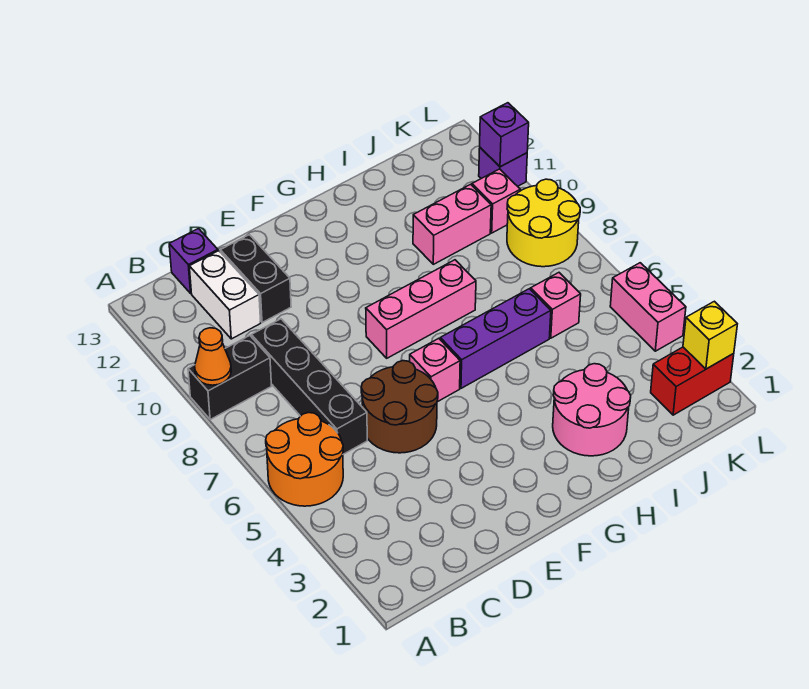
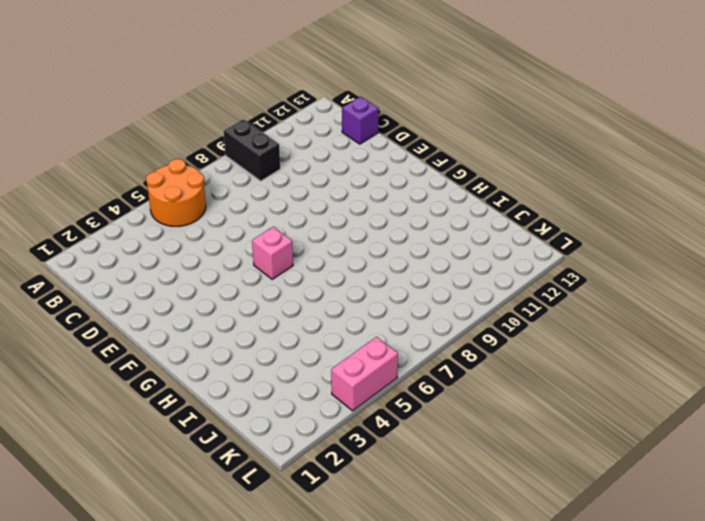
none -> black 1x4 brick [251,319,367,454]
none -> white 1x2 brick [189,251,261,339]
none -> brown 2x2 round brick [361,361,438,453]

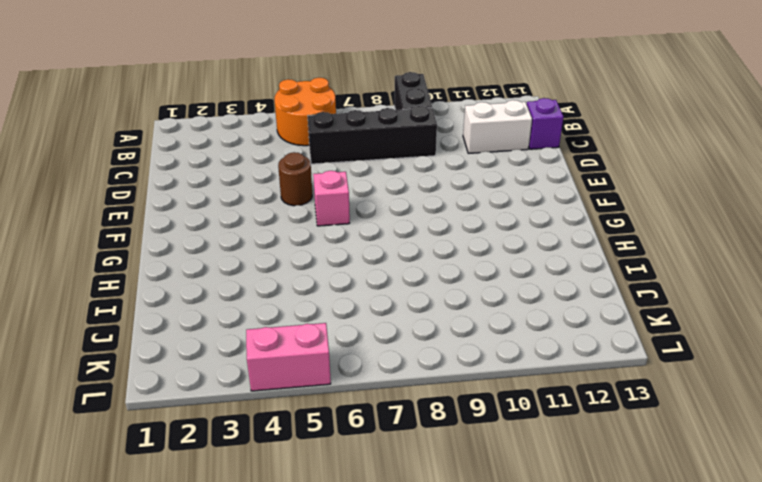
brown 1x1 round brick [278,152,312,206] -> brown 2x2 round brick [361,361,438,453]
none -> black 1x2 brick [220,235,291,323]
none -> pink 1x3 brick [366,260,476,358]
none -> purple 1x3 brick [440,289,551,388]

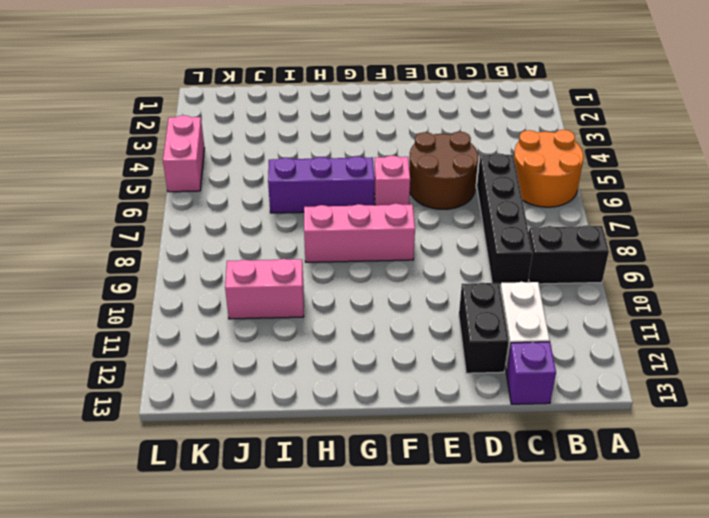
none -> pink 2x2 round brick [553,364,631,456]
none -> pink 1x1 brick [531,273,581,338]
none -> red 1x2 brick [651,347,734,415]

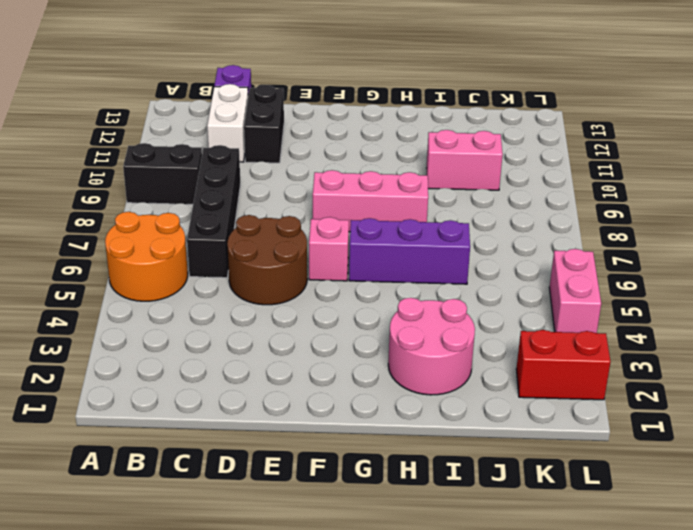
none -> pink 1x1 brick [531,273,581,338]
none -> yellow 2x2 round brick [507,179,580,267]
none -> pink 1x1 brick [472,169,520,233]

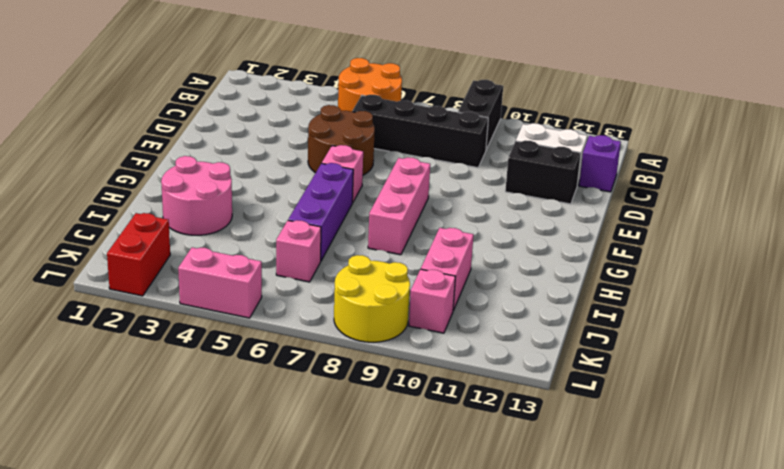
none -> purple 1x1 brick [479,148,527,186]
none -> orange 1x1 cone [195,328,231,385]
none -> yellow 1x1 brick [683,301,737,369]

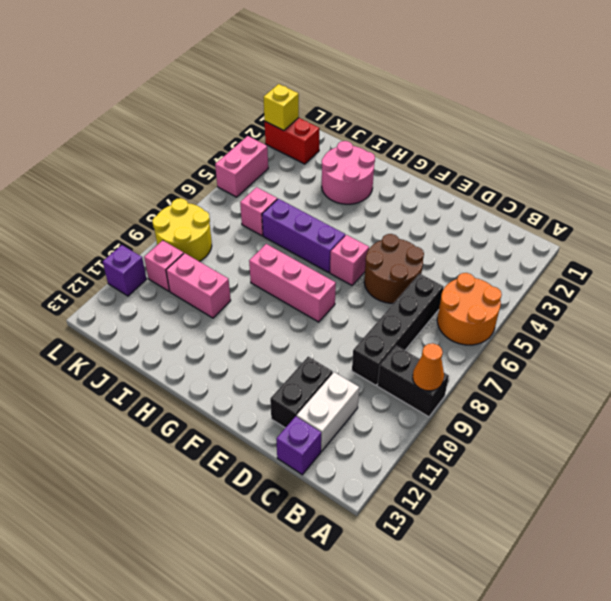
none -> purple 1x1 brick [480,103,529,167]

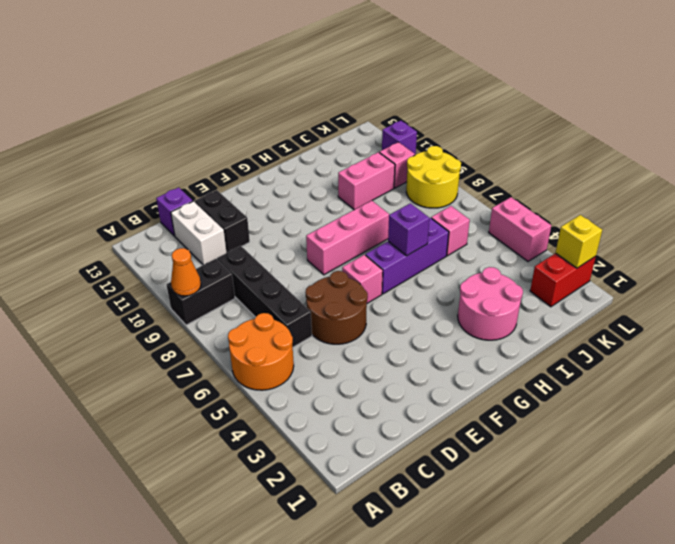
purple 1x1 brick [388,203,429,256] -> purple 1x1 brick moved to [480,103,529,167]

